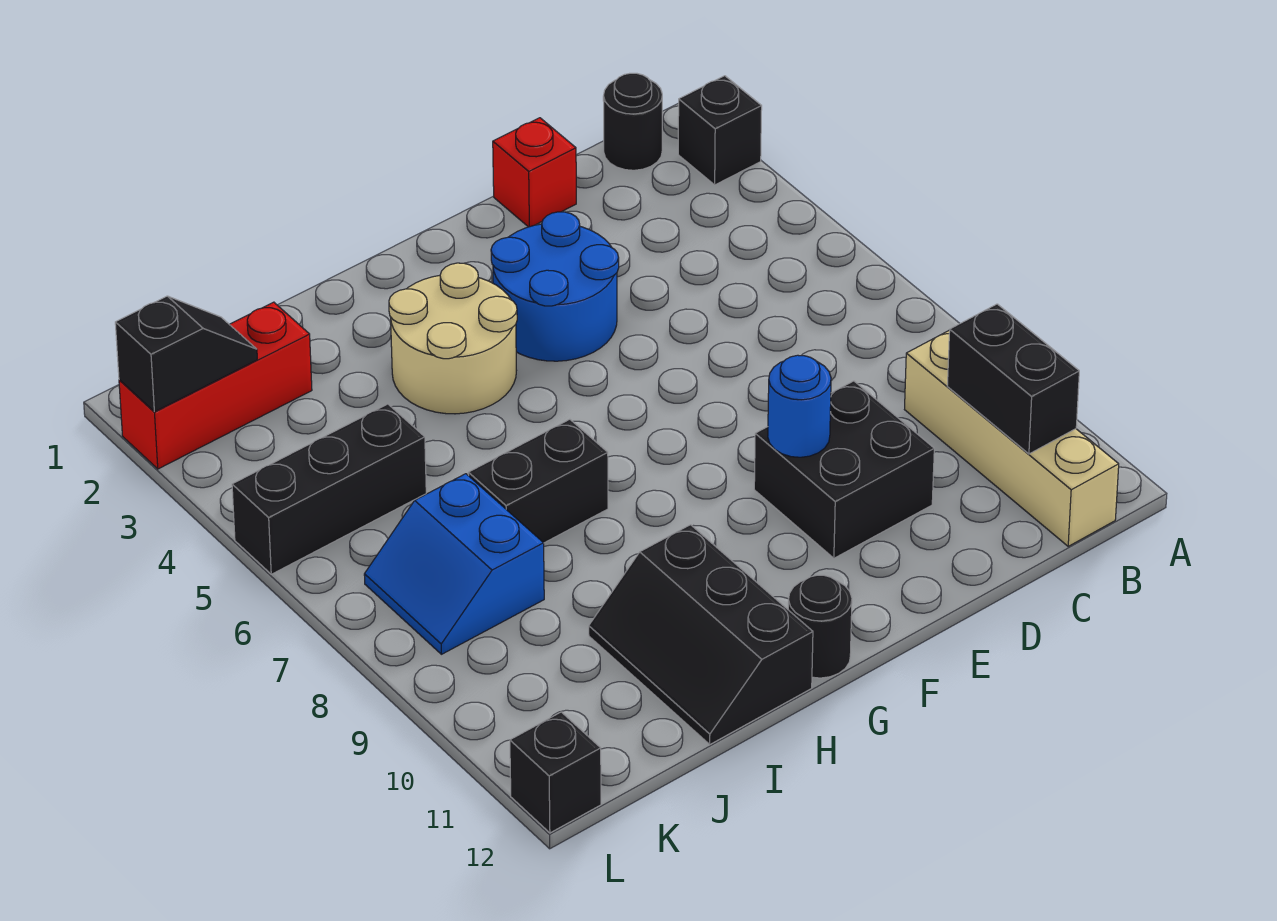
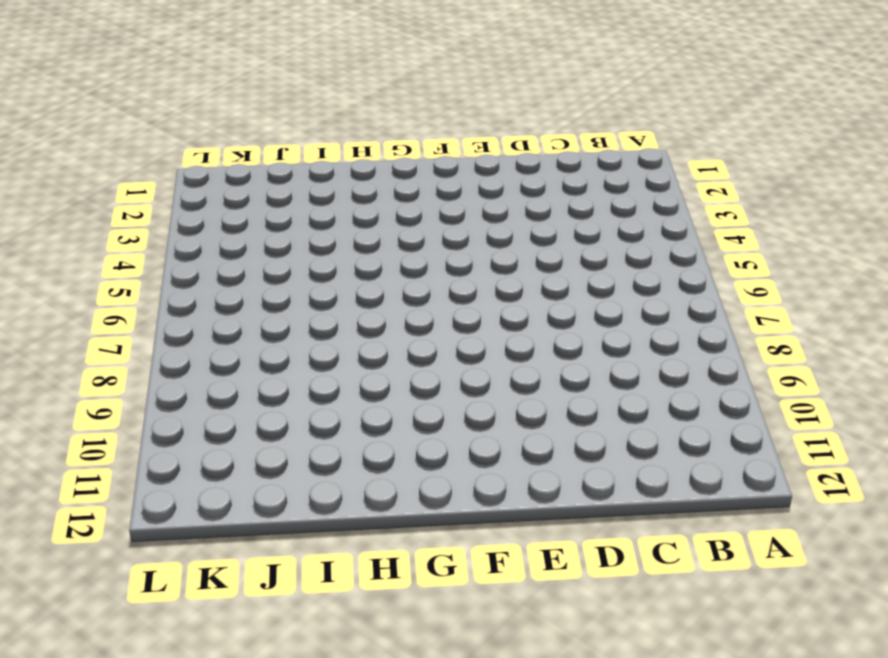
none -> black 1x1 brick [678,76,762,185]
none -> black 1x1 round brick [603,73,662,170]
none -> tan 1x4 brick [905,330,1119,546]

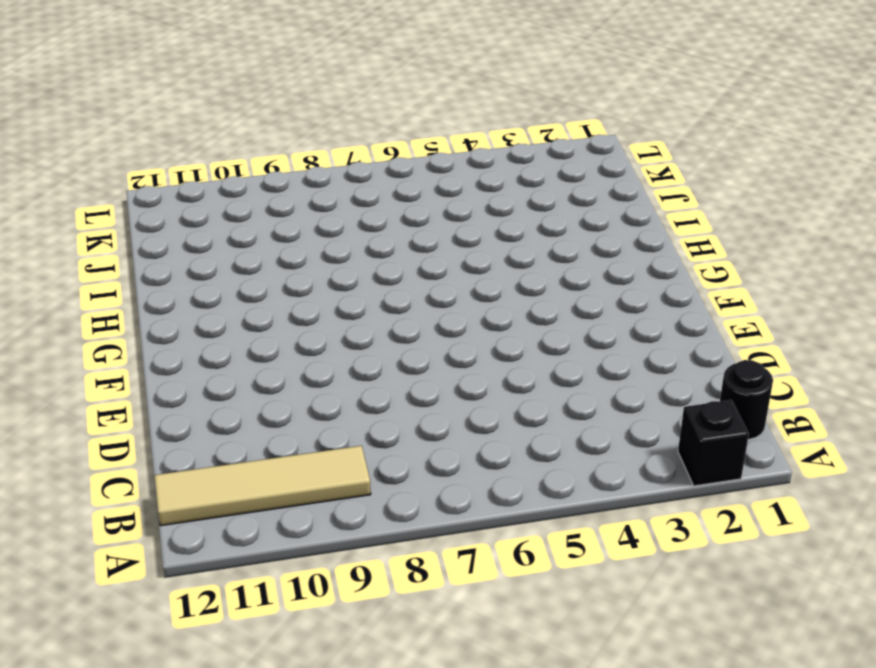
tan 1x4 tile [154,446,371,526] -> tan 1x4 brick [905,330,1119,546]
none -> red 1x1 brick [493,118,576,227]
none -> black 2x2 brick [754,381,934,558]
none -> blue 2x2 round brick [491,212,619,361]

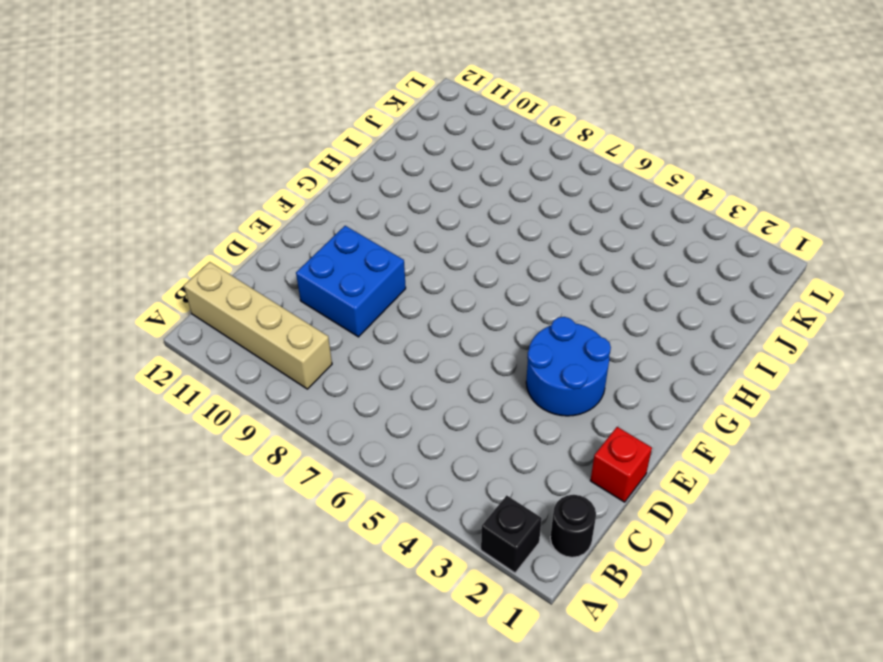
blue 2x2 brick [296,226,406,337] -> black 2x2 brick [754,381,934,558]
none -> tan 2x2 round brick [389,263,517,414]
none -> black 1x1 round brick [788,575,852,678]
none -> black 1x2 brick [468,419,608,543]

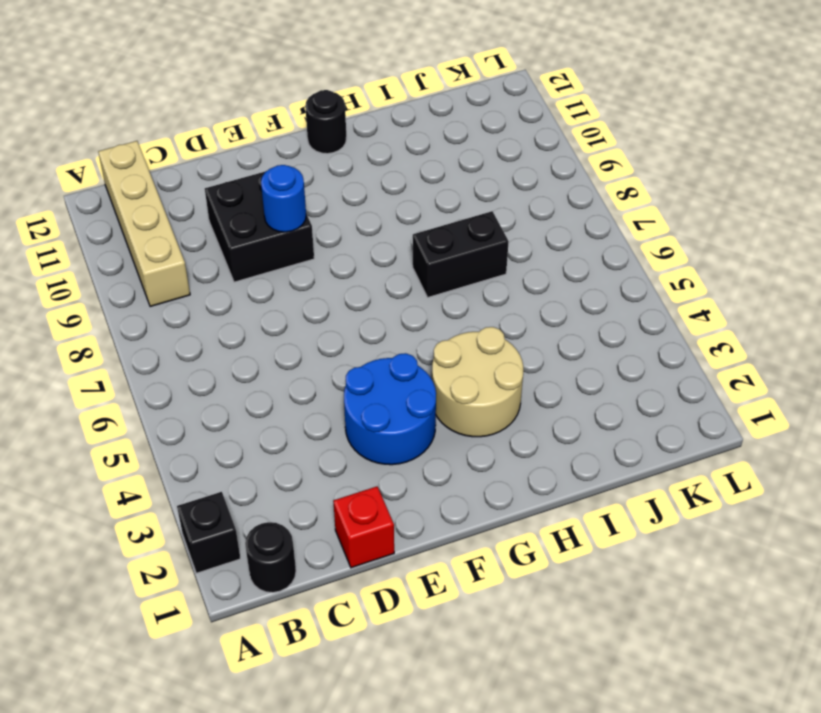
none -> black 2x3 slope [589,525,813,744]
none -> red 1x3 brick [119,302,312,469]
none -> black 1x3 brick [232,404,426,574]

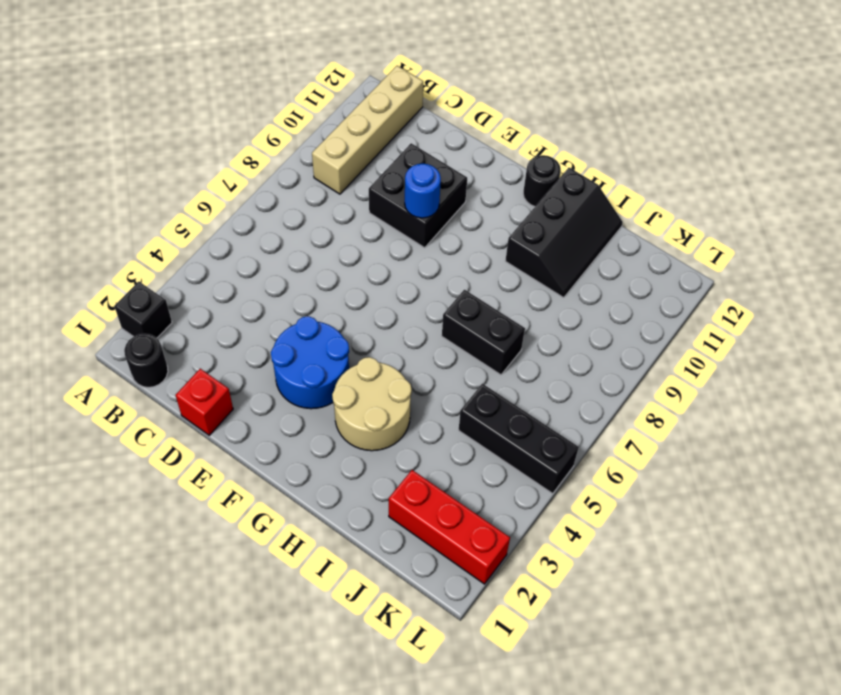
none -> blue 2x2 slope [364,474,544,654]
none -> black 1x1 brick [510,712,601,833]
none -> black 1x2 brick [947,304,1079,454]

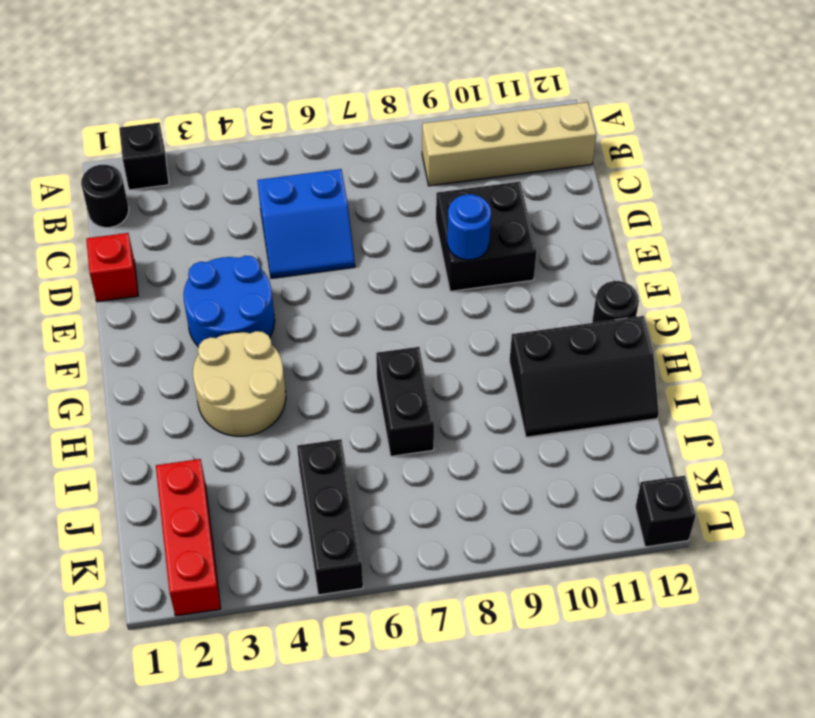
blue 2x2 slope [257,169,355,278] -> blue 2x2 slope moved to [364,474,544,654]
none -> black 1x2 brick [947,304,1079,454]
none -> black 1x2 slope [115,296,257,412]

